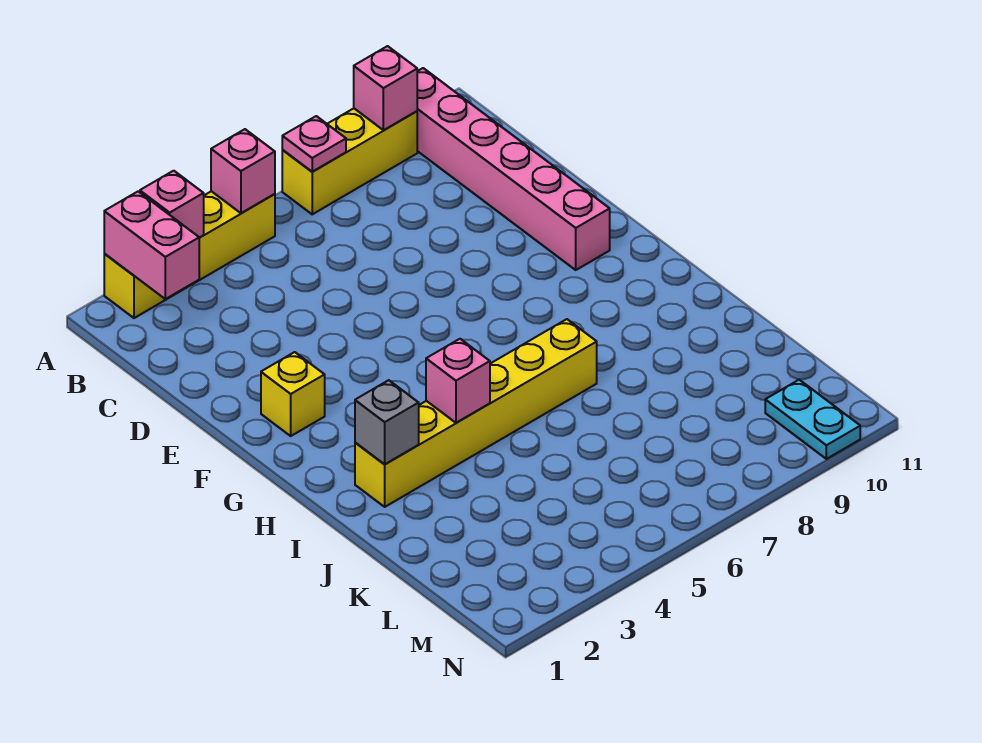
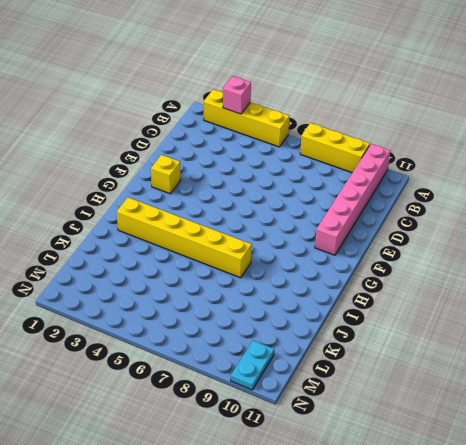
none -> pink 1x2 brick [104,192,199,299]
none -> pink 1x1 brick [211,129,275,213]
none -> pink 1x1 plate [282,116,346,172]

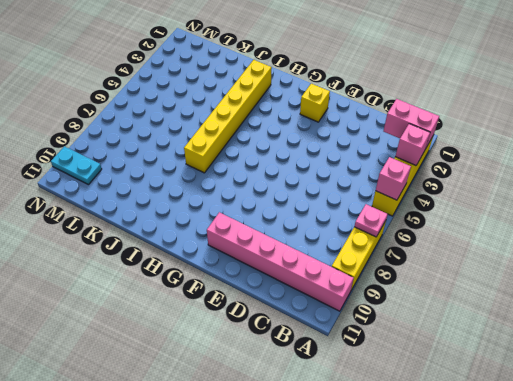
none -> pink 1x1 brick [354,46,417,130]
none -> grey 1x1 brick [355,380,419,464]
none -> pink 1x1 brick [426,339,490,423]

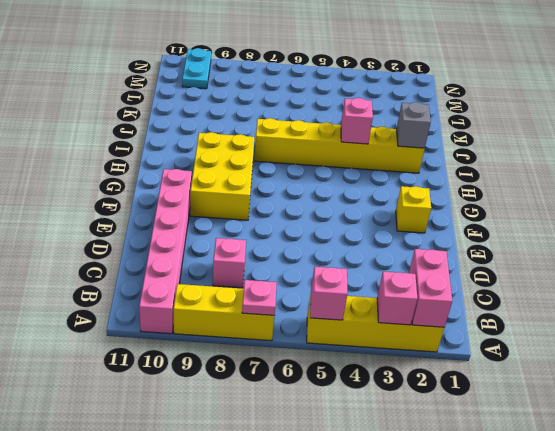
pink 1x1 brick [213,238,246,288] -> pink 1x1 brick moved to [354,46,417,130]
yellow 2x3 brick [190,132,254,220] -> none

